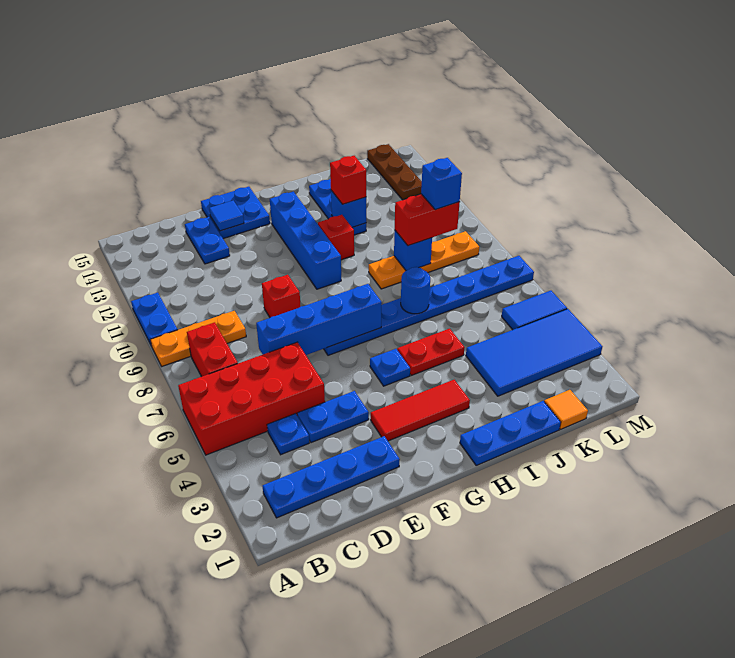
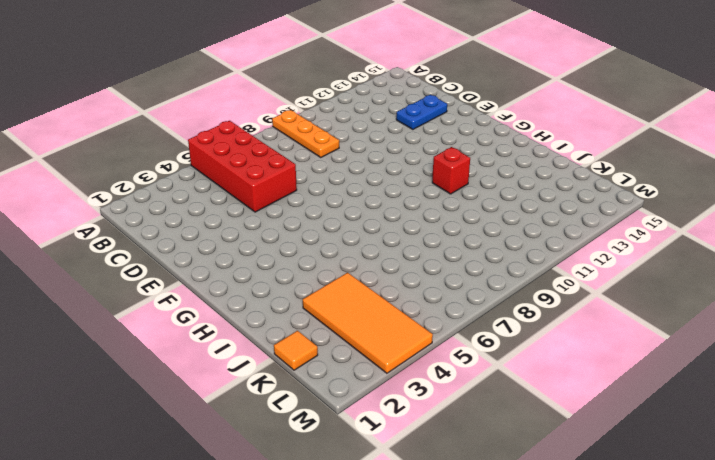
orange 2x4 tile [303,273,433,373] -> blue 2x4 tile [466,309,602,396]
none -> blue 1x2 plate [131,293,177,345]
none -> blue 1x4 plate [262,436,400,518]
none -> red 1x2 brick [187,322,238,377]
none -> blue 1x1 plate [267,414,309,455]

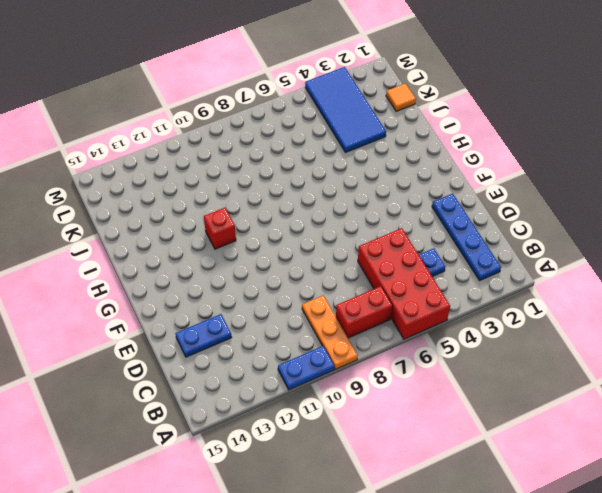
none -> blue 1x2 plate [297,391,369,443]
none -> red 1x1 brick [262,275,301,318]
none -> blue 2x2 plate [201,187,270,239]
none -> red 1x3 tile [371,380,470,441]

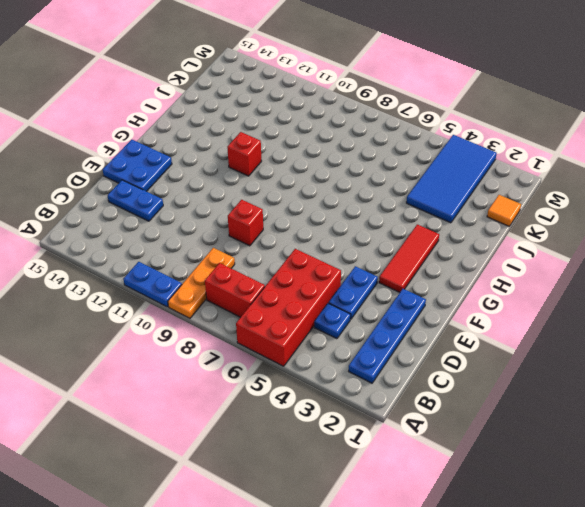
none -> blue 1x8 plate [324,256,534,355]
none -> blue 1x1 plate [370,349,410,386]
none -> blue 1x4 brick [270,192,341,289]
none -> blue 1x3 plate [460,401,561,465]

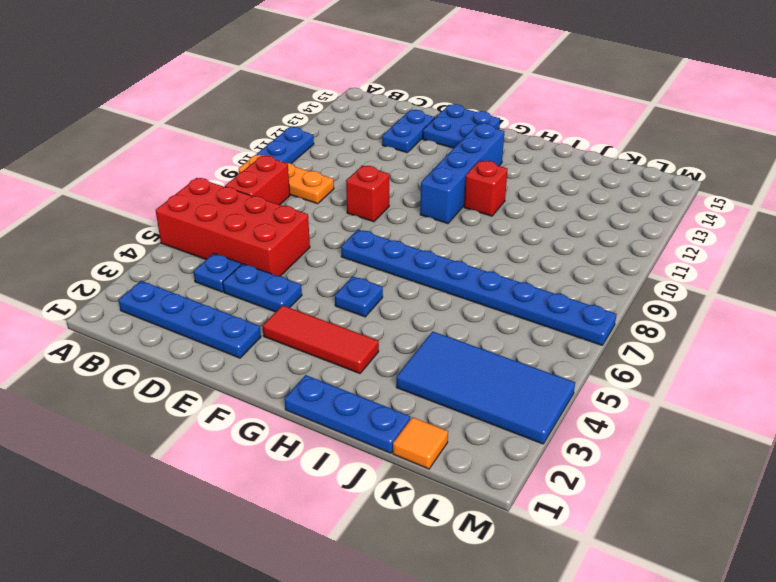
none -> red 1x2 plate [397,329,465,375]
none -> orange 1x4 plate [369,231,479,289]
none -> blue 1x3 plate [309,179,366,235]
none -> blue 1x2 tile [502,291,567,330]

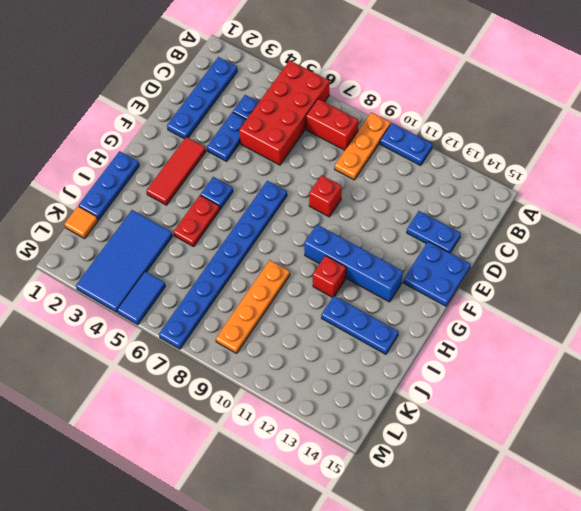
none -> brown 1x3 plate [367,144,422,200]
none -> blue 1x4 brick [256,284,382,355]
none -> blue 1x1 tile [209,201,244,231]
none -> blue 1x1 round brick [401,267,430,314]

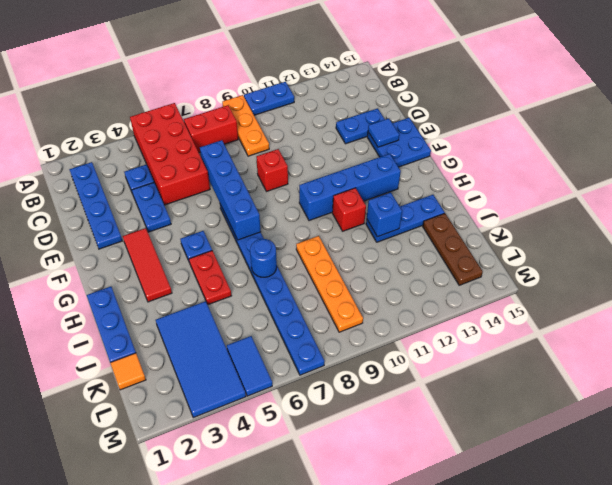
brown 1x3 plate [423,213,483,285] -> brown 1x3 plate turned to [367,144,422,200]
none -> blue 1x1 brick [394,231,432,271]
none -> red 1x1 brick [330,156,366,204]
none -> red 1x2 brick [395,194,460,246]
none -> blue 1x1 brick [421,158,462,210]

